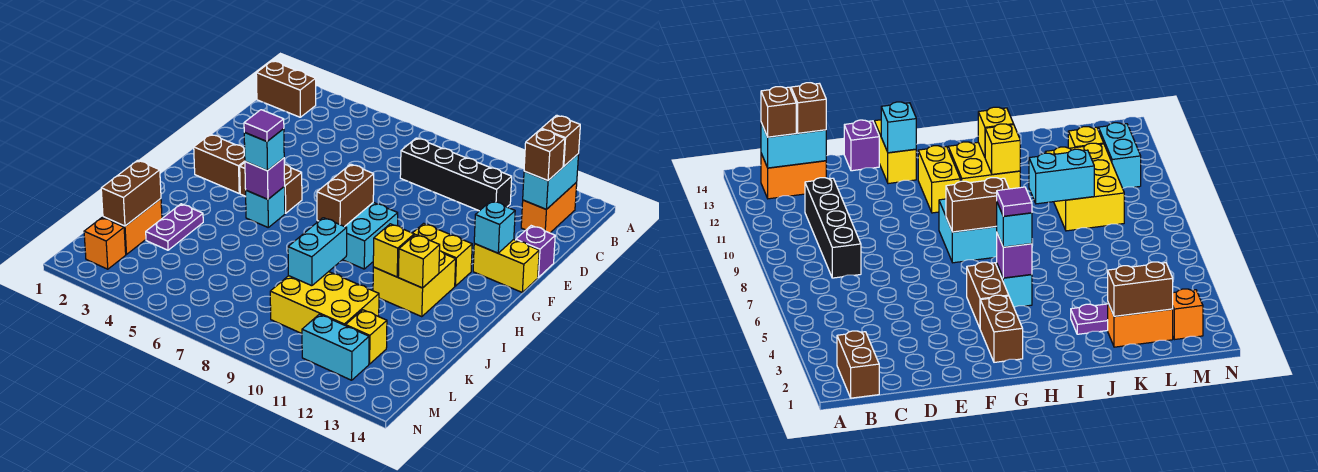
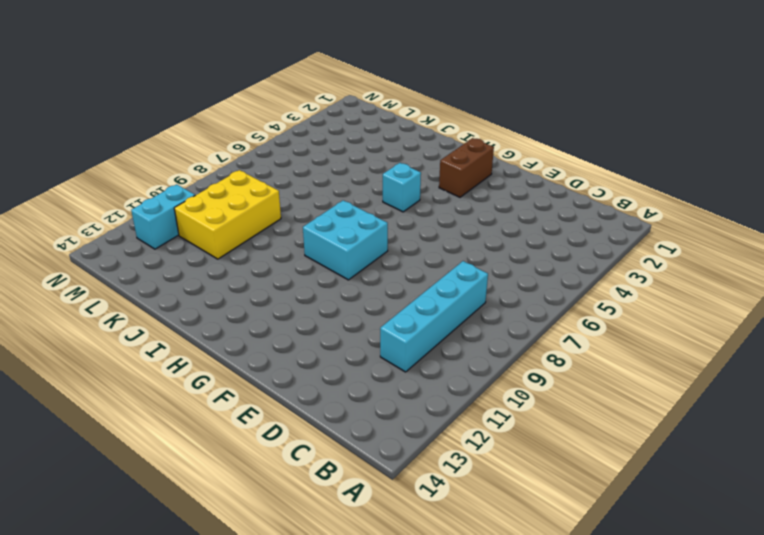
cyan 1x4 brick [380,261,488,372] -> black 1x4 brick [400,138,512,211]
none -> brown 1x2 brick [256,61,316,117]
none -> orange 1x2 brick [521,182,577,233]
none -> purple 1x1 brick [516,226,555,277]

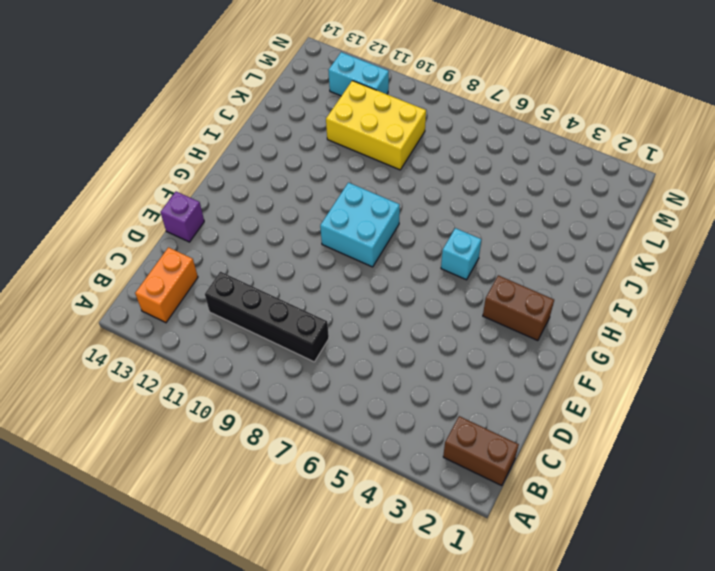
none -> yellow 1x2 brick [473,240,539,292]
none -> brown 1x2 brick [240,163,302,213]
none -> yellow 1x2 brick [413,223,472,286]

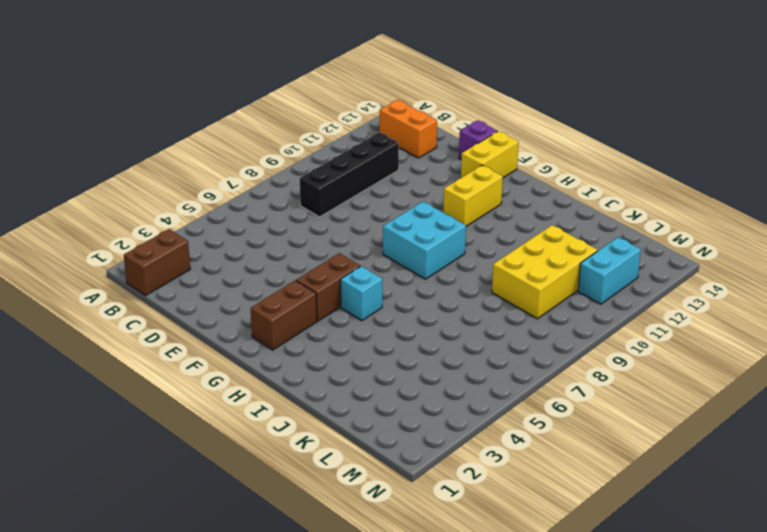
none -> yellow 2x2 brick [373,251,456,317]
none -> purple 1x2 plate [146,204,203,250]
none -> orange 1x2 brick [103,199,162,254]

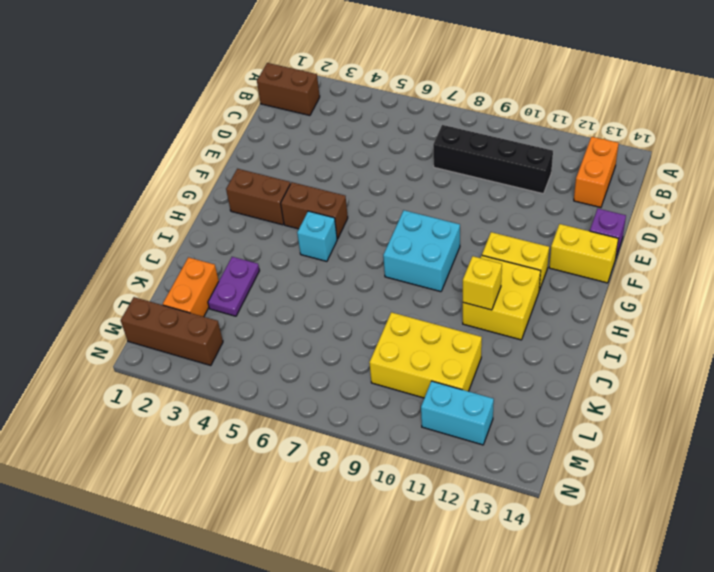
brown 1x3 brick [121,297,223,366] -> orange 1x1 brick [84,218,126,269]
none -> yellow 1x1 brick [346,310,387,364]
none -> cyan 1x2 brick [523,154,579,209]
none -> cyan 1x1 brick [474,201,515,253]

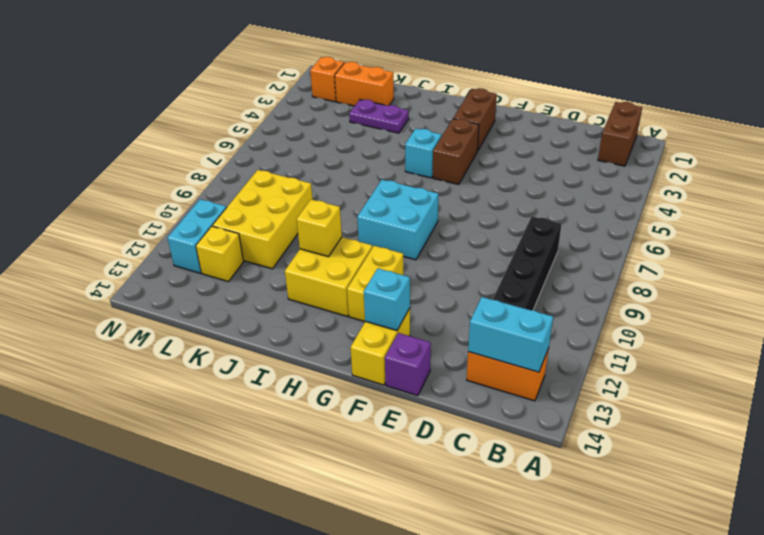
none -> brown 1x2 brick [317,164,374,227]
none -> purple 1x1 brick [245,158,285,199]
none -> yellow 1x1 brick [398,235,440,288]

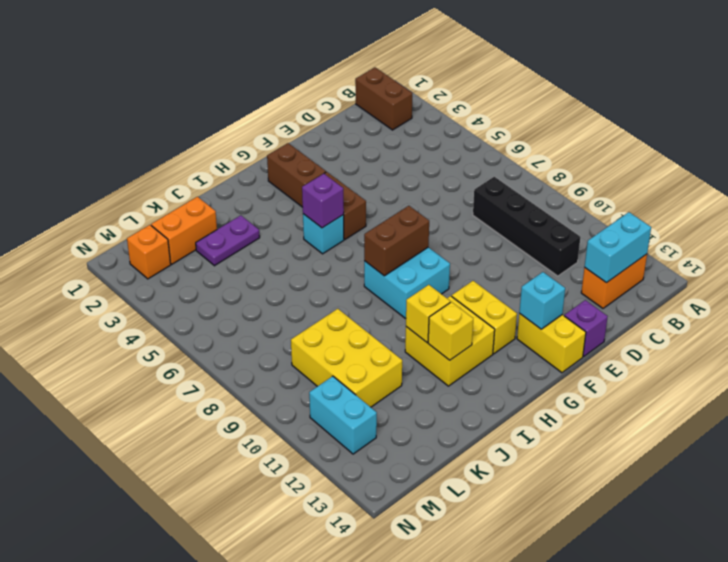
none -> yellow 1x1 brick [346,310,387,364]
none -> cyan 1x2 brick [288,218,347,286]
none -> brown 1x2 brick [101,160,161,226]

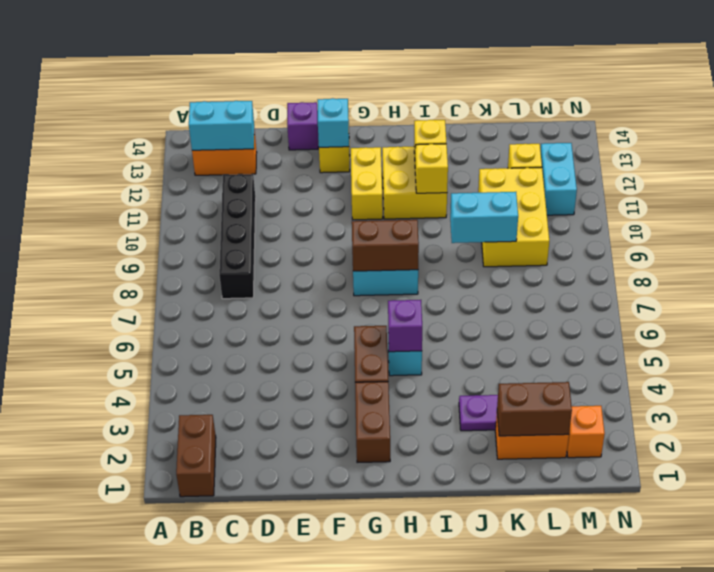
none -> brown 1x1 brick [541,115,580,166]
none -> brown 1x1 brick [524,129,565,181]
none -> cyan 1x1 brick [244,129,284,171]

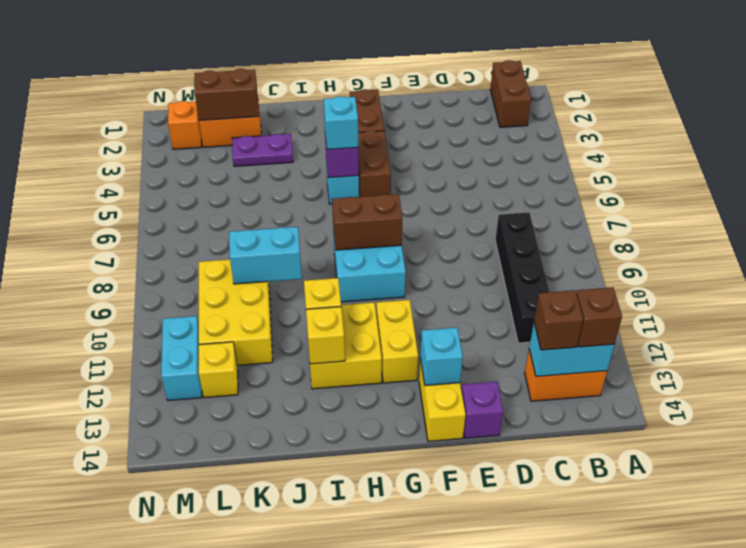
none -> purple 1x1 tile [244,110,284,141]

